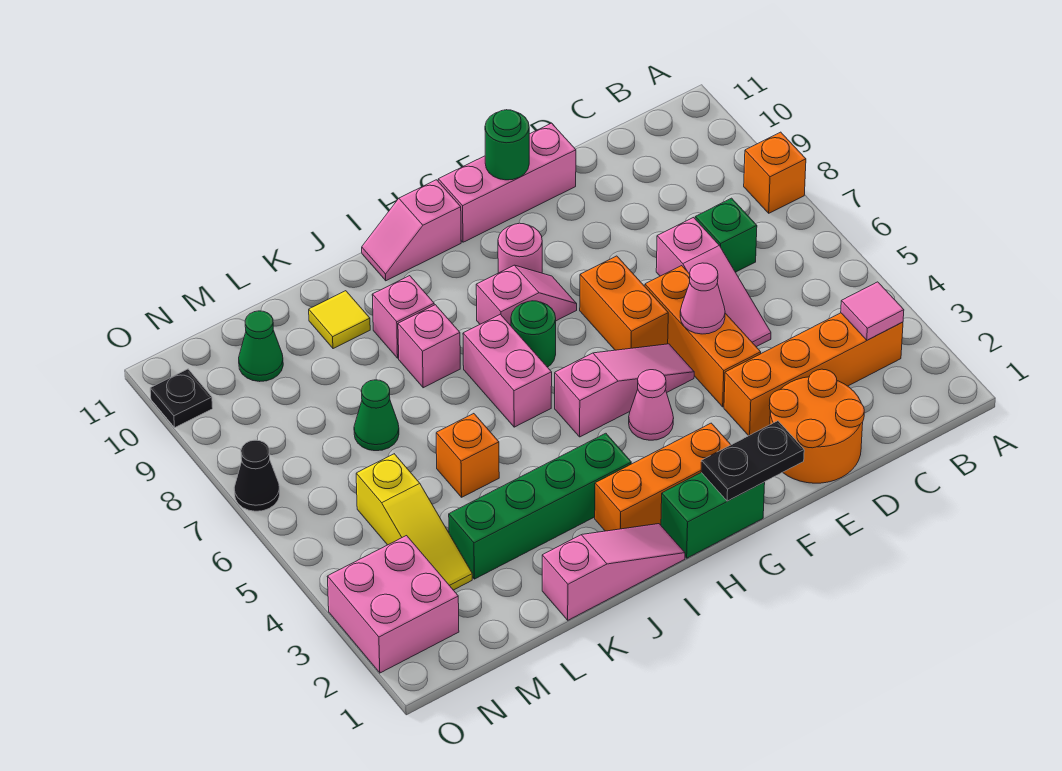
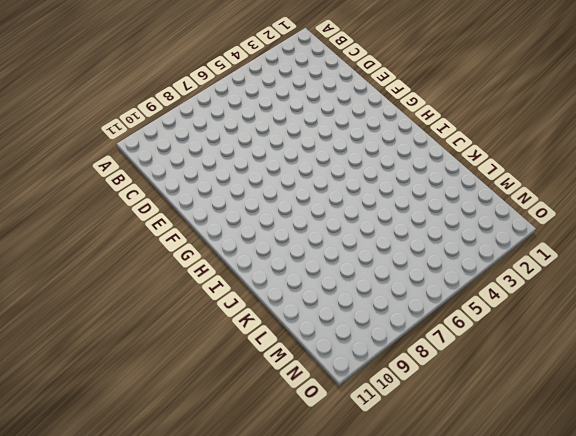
none -> orange 1x1 brick [744,132,806,213]
none -> orange 1x4 brick [724,313,903,436]
none -> green 1x1 brick [695,198,757,272]
none -> orange 2x2 round brick [769,369,864,483]

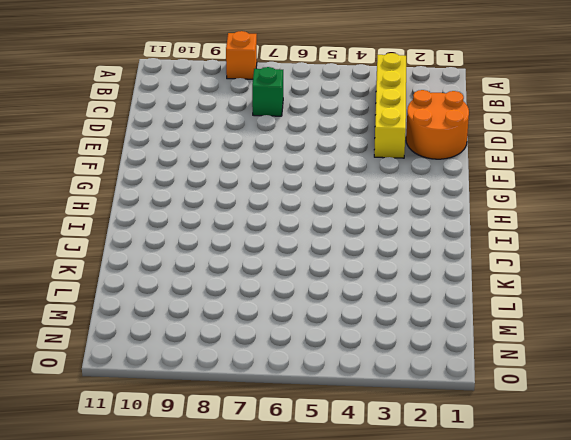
yellow 1x4 brick [374,53,406,158] -> orange 1x4 brick [724,313,903,436]
none -> pink 1x3 slope [656,218,771,347]
none -> orange 1x3 brick [645,266,761,407]
none -> pink 1x3 brick [438,123,576,242]
none -> pink 1x3 slope [555,344,694,437]

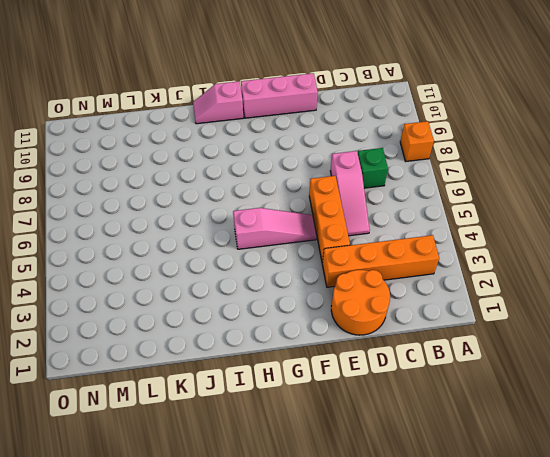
none -> orange 1x2 brick [580,256,668,350]
none -> green 1x2 brick [661,473,765,558]
none -> orange 1x3 brick [595,423,731,531]
none -> pink 1x1 cone [629,370,674,440]

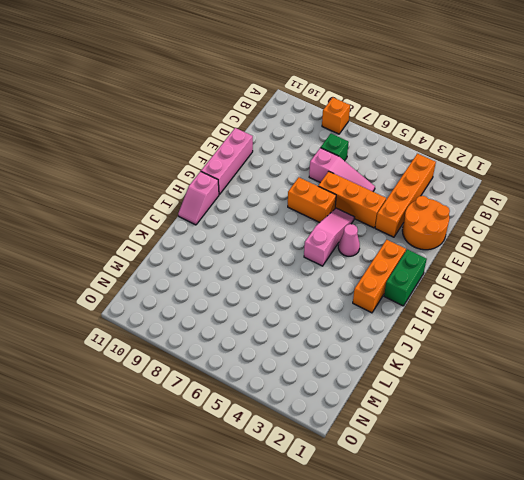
none -> pink 1x2 slope [476,265,577,326]
none -> pink 1x1 round brick [498,223,542,273]
none -> green 1x1 round brick [511,301,556,367]
none -> pink 1x3 slope [542,524,685,620]

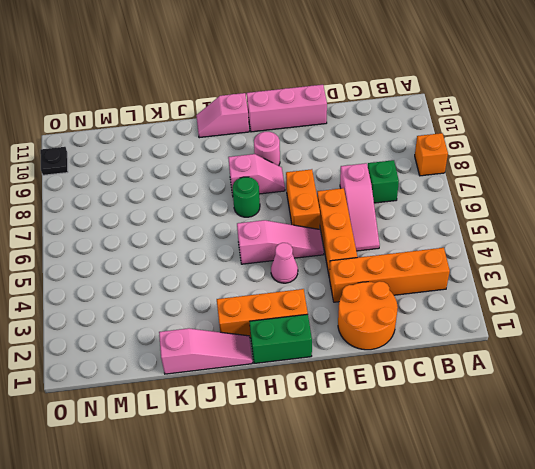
none -> green 1x4 brick [449,433,631,579]
none -> pink 1x2 brick [463,314,552,427]
none -> pink 1x1 brick [398,305,460,388]
none -> pink 1x1 brick [372,276,434,358]

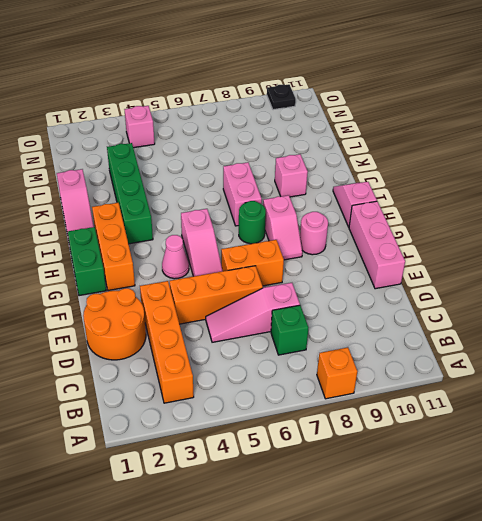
pink 1x2 brick [223,162,262,226] -> pink 1x2 brick turned to [463,314,552,427]
pink 1x1 brick [124,106,155,148] -> pink 1x1 brick moved to [398,305,460,388]
none -> orange 1x1 brick [436,414,499,497]
none -> yellow 1x1 tile [309,291,370,349]
none -> green 1x1 cone [354,380,399,451]
none -> yellow 1x3 slope [356,454,472,590]

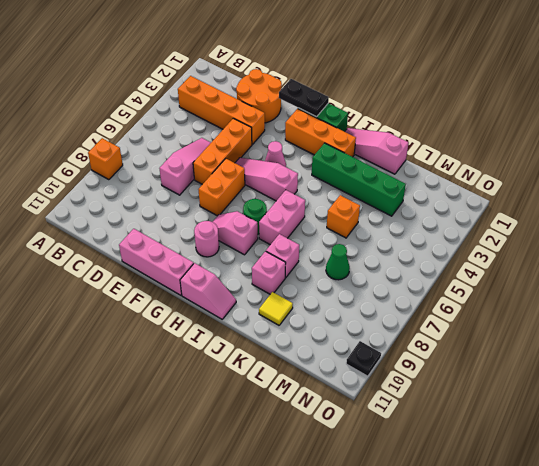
none -> green 1x1 brick [695,198,757,272]
none -> yellow 1x3 slope [356,454,472,590]
none -> green 1x1 cone [239,311,283,382]
none -> pink 2x2 brick [327,536,459,673]

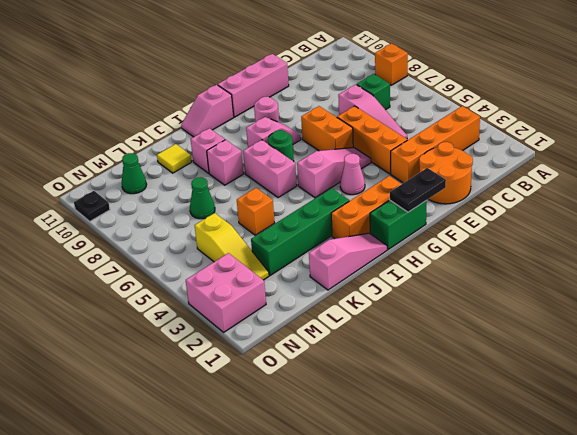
none -> black 1x1 cone [234,440,280,511]
none -> pink 1x1 tile [841,282,904,340]
none -> pink 1x1 cone [680,263,725,334]
none -> green 1x1 round brick [485,110,529,180]

